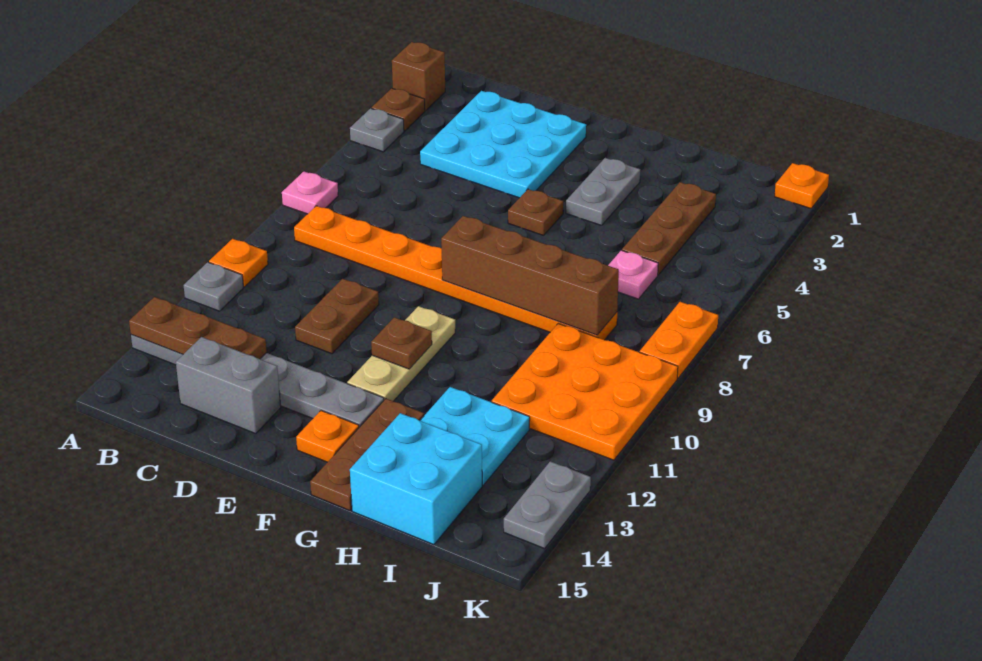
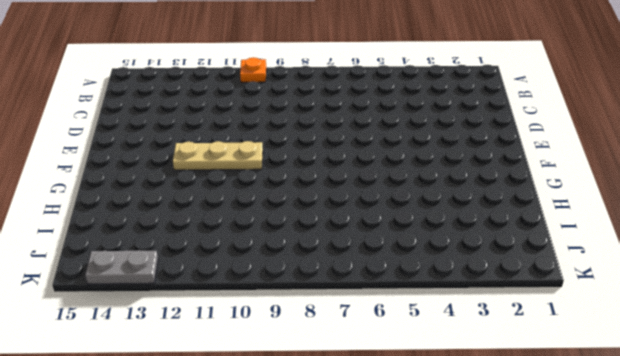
none -> brown 1x1 brick [392,42,445,111]
none -> brown 1x1 plate [372,88,425,131]
none -> grey 1x1 plate [350,108,404,152]

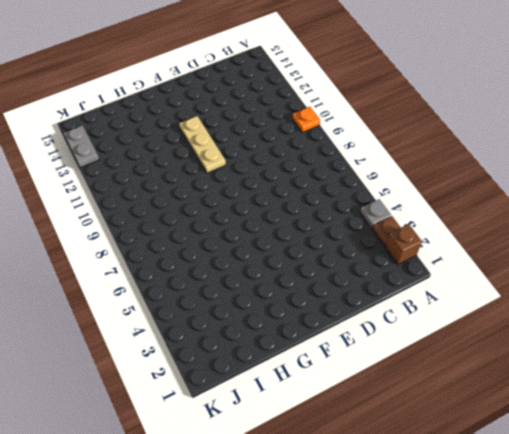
none -> pink 1x1 plate [282,171,338,214]
none -> grey 1x1 plate [184,262,243,311]
none -> grey 1x6 plate [131,335,384,427]

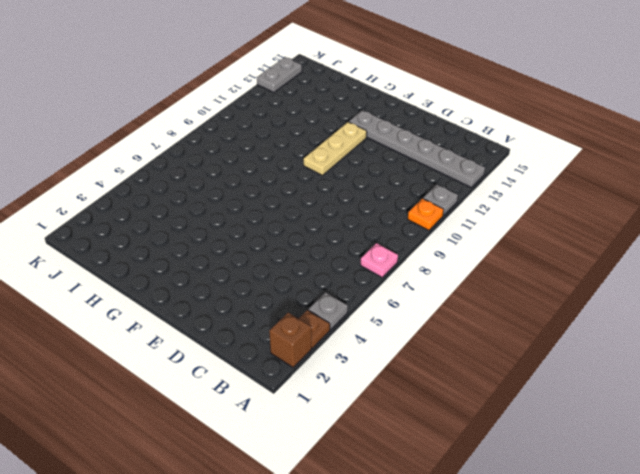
none -> orange 1x8 plate [294,206,617,340]
none -> cyan 3x3 plate [420,91,586,198]
none -> grey 1x2 brick [176,337,281,434]

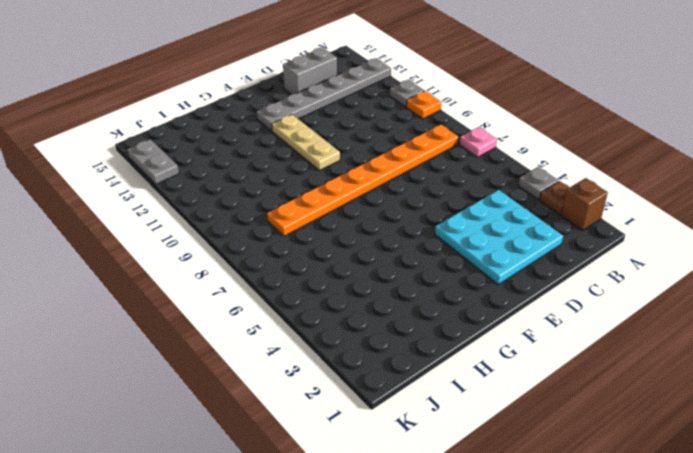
none -> brown 1x2 plate [295,279,379,354]
none -> brown 1x1 plate [508,189,563,235]
none -> orange 1x1 plate [296,411,359,462]

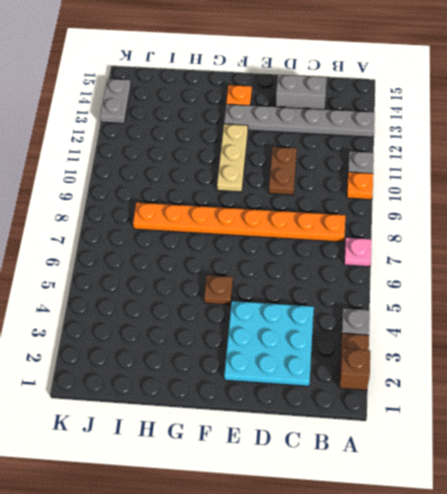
none -> grey 1x2 plate [566,158,640,225]
none -> brown 1x3 plate [310,399,424,511]
none -> cyan 2x2 plate [420,387,530,485]

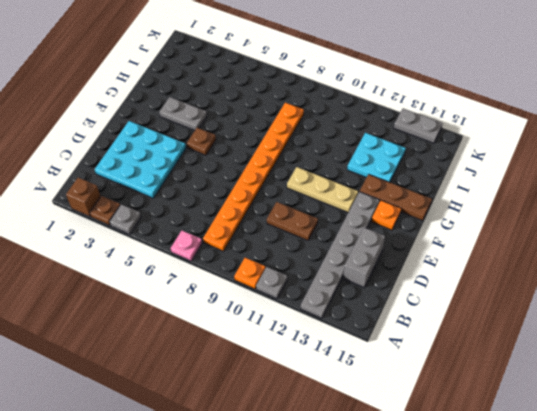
none -> cyan 2x2 brick [350,413,482,545]
none -> brown 1x3 plate [622,182,716,275]
none -> pink 1x1 plate [608,250,658,299]

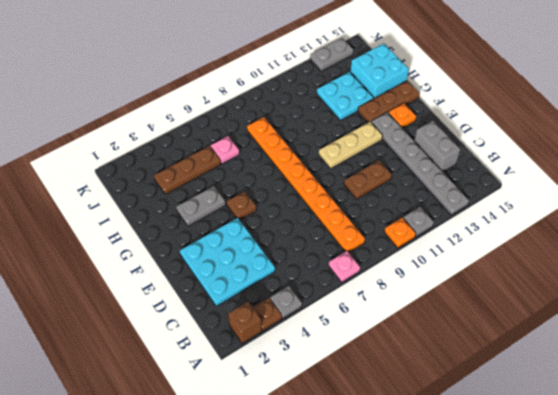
none -> orange 3x3 plate [492,323,678,460]
none -> orange 1x1 plate [775,163,829,208]
none -> orange 1x2 plate [640,302,718,378]

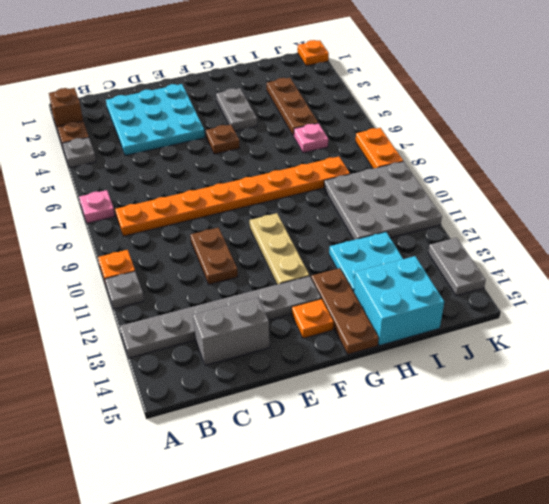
grey 3x3 plate [324,161,442,240] -> orange 3x3 plate [492,323,678,460]
none -> brown 1x3 plate [129,297,267,359]
none -> brown 1x4 brick [441,216,619,335]
none -> brown 1x1 plate [371,317,432,369]

